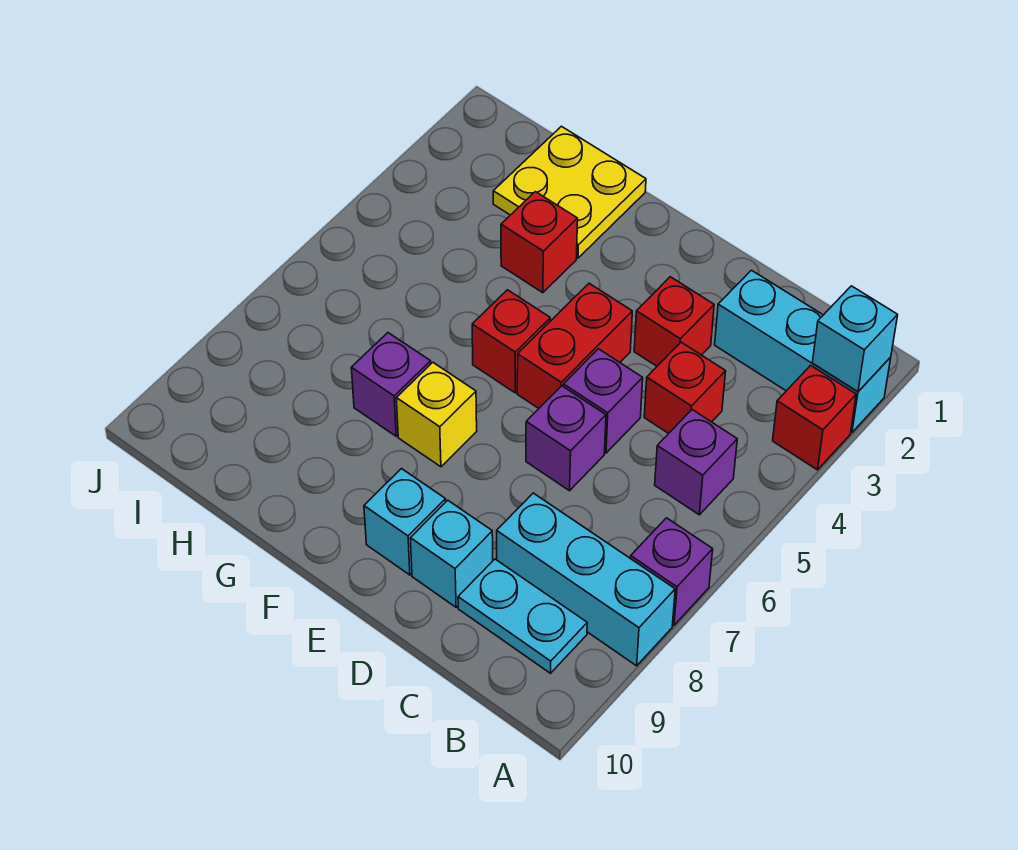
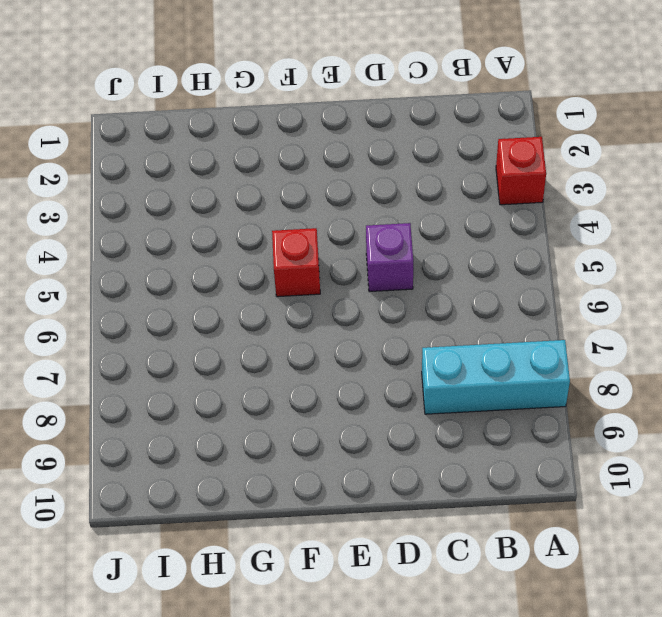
none -> cyan 1x3 brick [715,270,891,433]
none -> purple 1x1 brick [631,518,713,625]
none -> purple 1x1 brick [655,410,737,515]

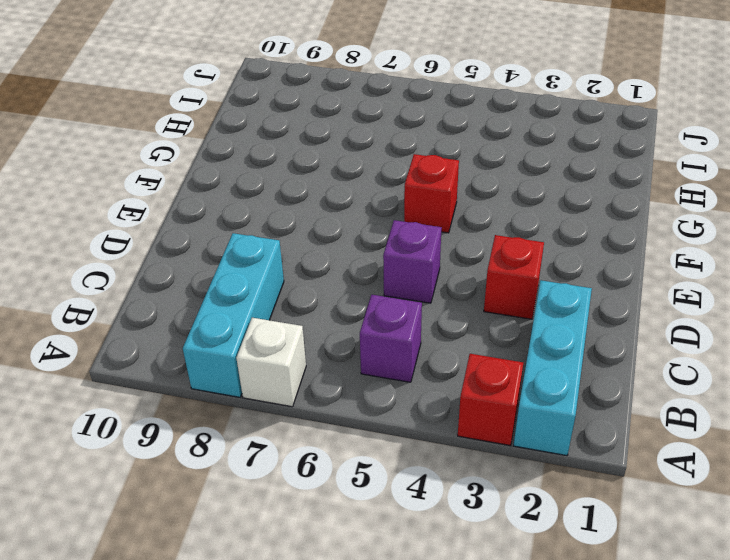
white 1x1 brick [236,318,306,407] -> purple 1x1 brick [631,518,713,625]
none -> cyan 1x2 plate [458,559,587,673]
none -> red 1x1 brick [644,342,726,433]
none -> purple 1x1 brick [526,386,606,491]

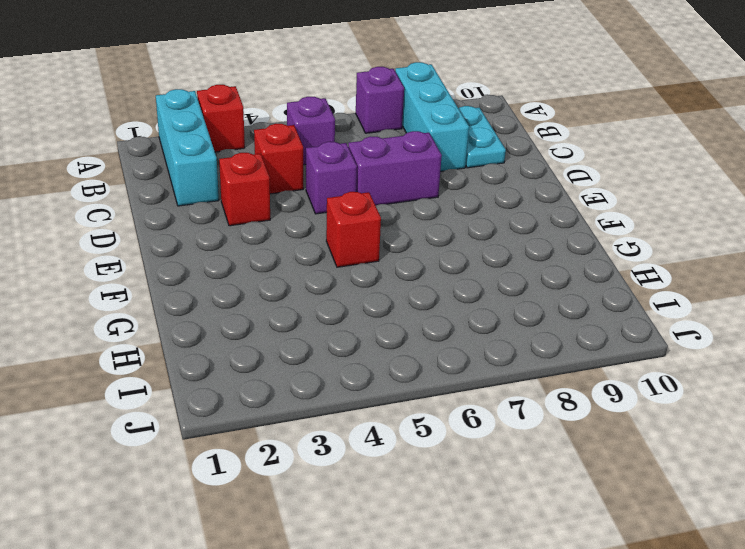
purple 1x2 brick [348,131,442,206] -> purple 1x1 brick [526,386,606,491]
none -> cyan 1x1 brick [410,500,493,607]
none -> red 1x2 brick [517,283,632,408]
none -> cyan 1x1 brick [364,469,446,575]

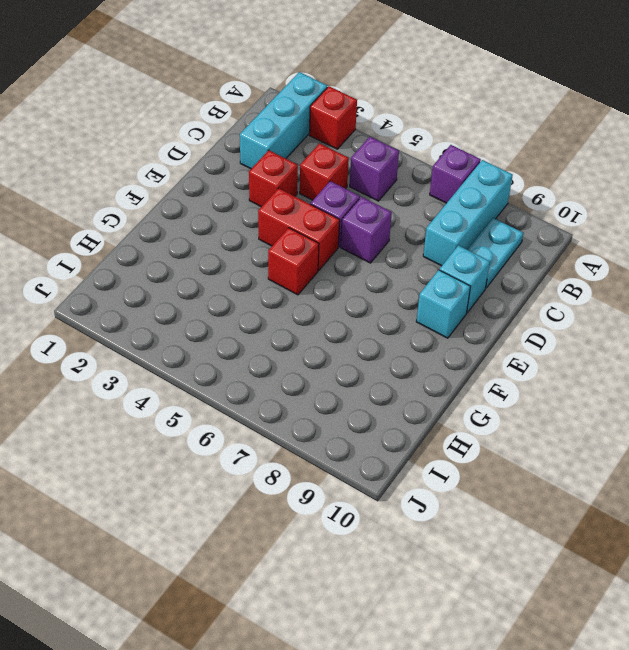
none -> yellow 1x1 brick [396,363,477,467]
none -> yellow 2x2 plate [493,126,646,258]
none -> red 1x1 brick [501,192,578,293]

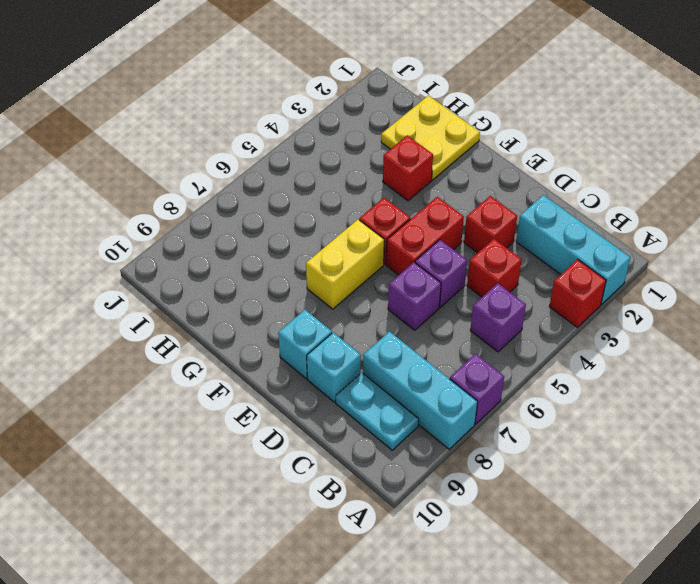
yellow 1x2 brick [306,219,384,309] -> yellow 1x1 brick [396,363,477,467]
none -> purple 1x1 brick [351,333,431,436]
none -> cyan 1x1 brick [812,286,898,392]

